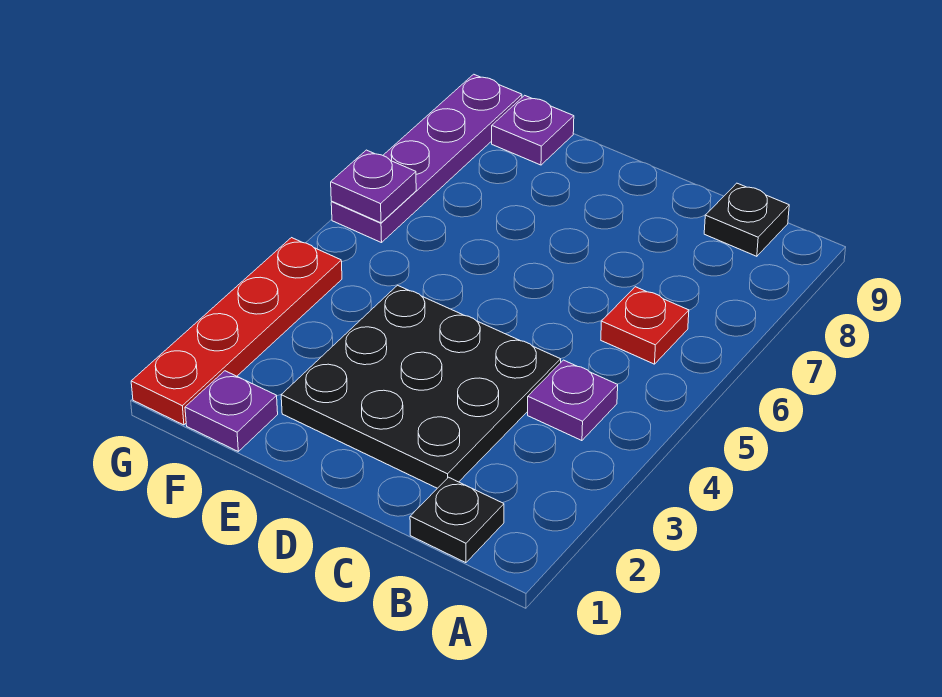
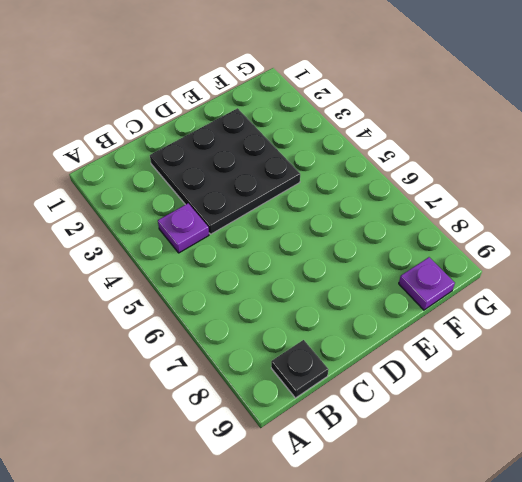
none -> black 1x1 plate [410,477,504,563]
none -> red 1x1 plate [601,287,689,364]

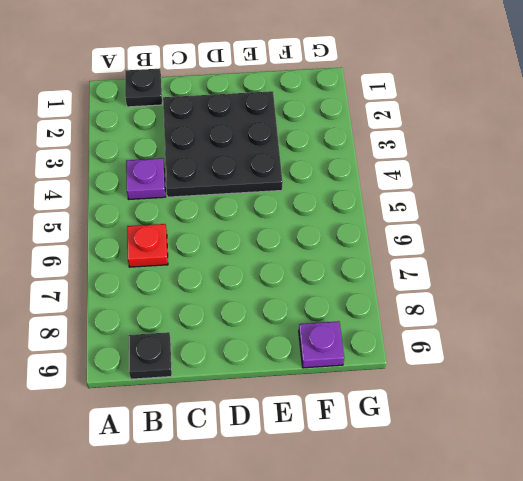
none -> purple 1x1 plate [185,371,278,451]
none -> red 1x4 plate [131,238,342,425]

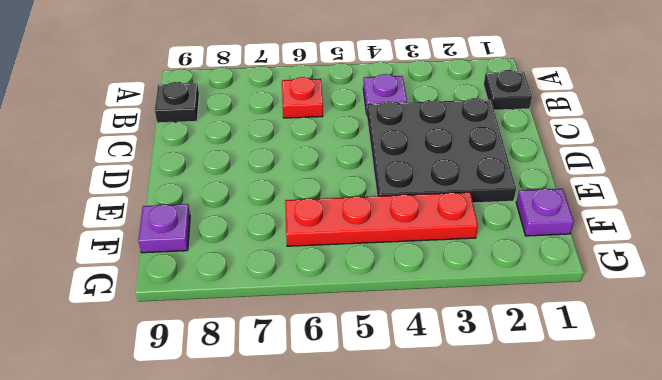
red 1x4 plate [285,192,478,246] -> red 1x4 plate moved to [131,238,342,425]
none -> purple 1x4 plate [331,74,522,243]
none -> purple 1x1 plate [331,150,416,223]

